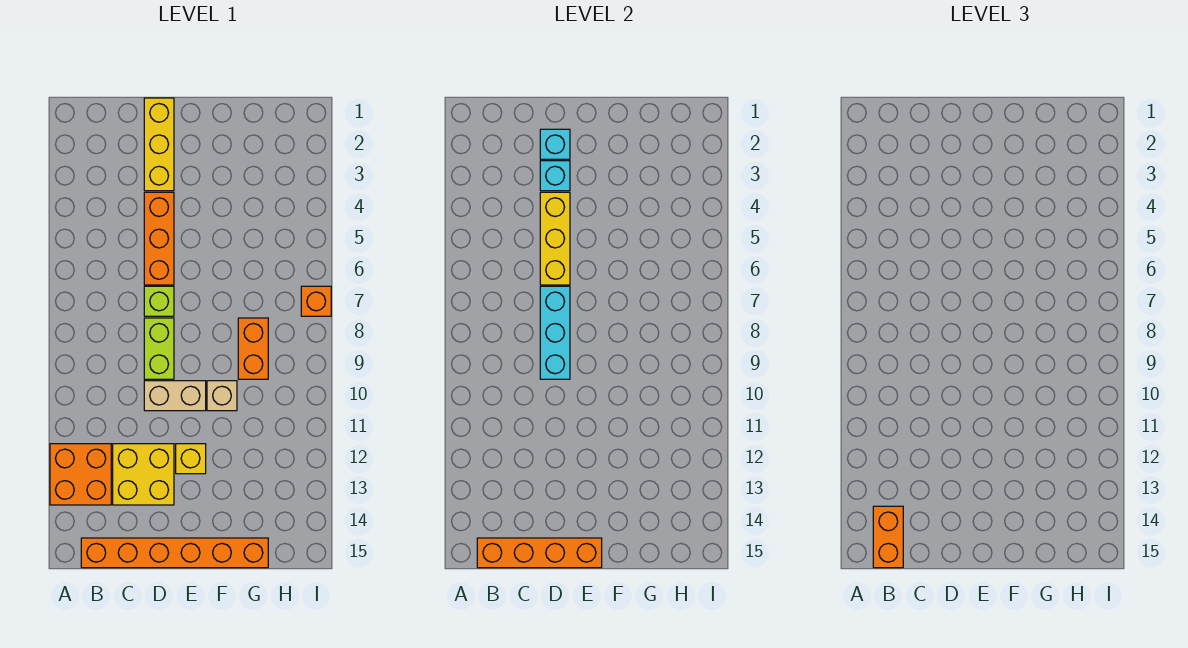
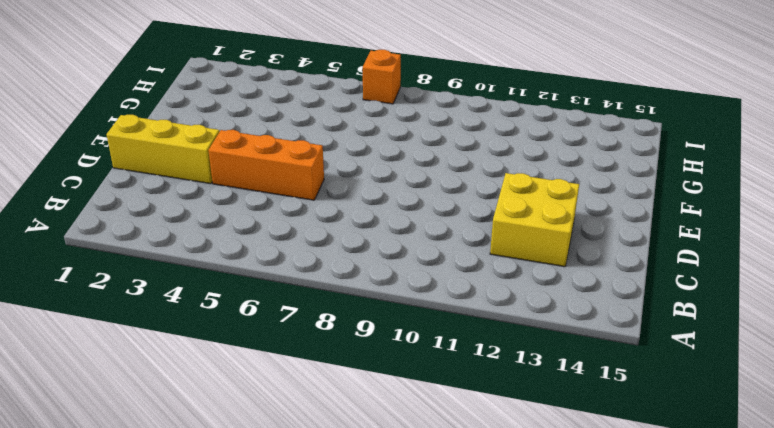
none -> orange 2x2 brick [50,444,111,505]
none -> orange 1x6 brick [81,538,268,568]
none -> lime 1x1 brick [144,286,174,316]

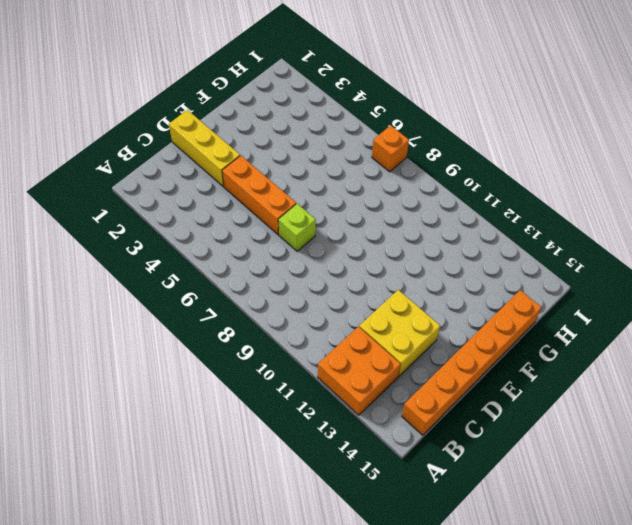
none -> lime 1x2 brick [144,318,174,379]
none -> tan 1x2 brick [144,381,206,411]
none -> yellow 1x1 brick [176,444,206,474]

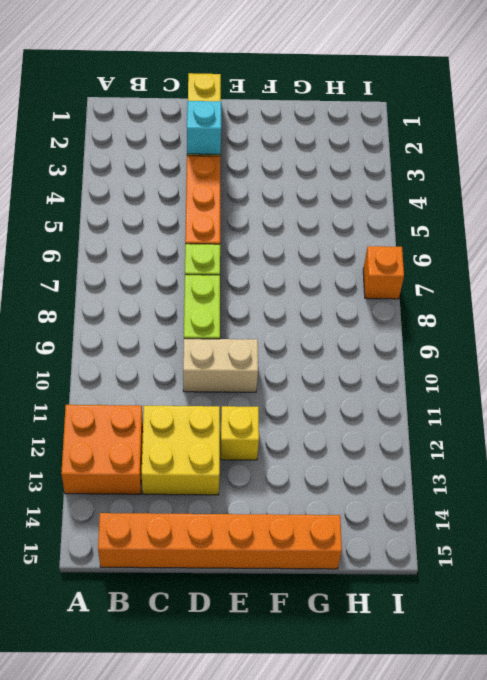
none -> tan 1x1 brick [207,381,237,411]
none -> orange 1x2 brick [238,318,268,379]
none -> orange 1x4 brick [477,538,602,568]

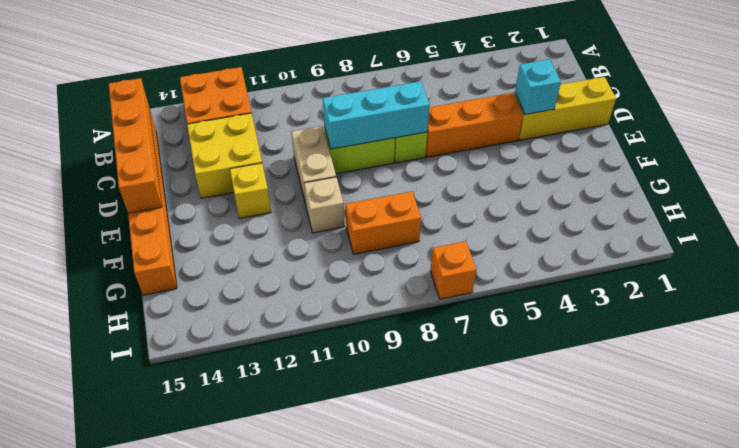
none -> cyan 1x1 brick [540,129,570,159]
none -> yellow 1x3 brick [540,192,570,285]
none -> orange 1x2 brick [873,506,903,568]

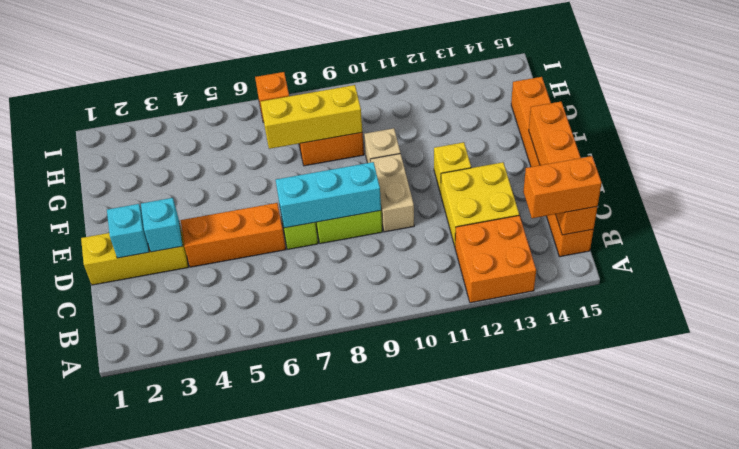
yellow 1x3 brick [261,85,362,149] -> yellow 1x3 brick moved to [540,192,570,285]

